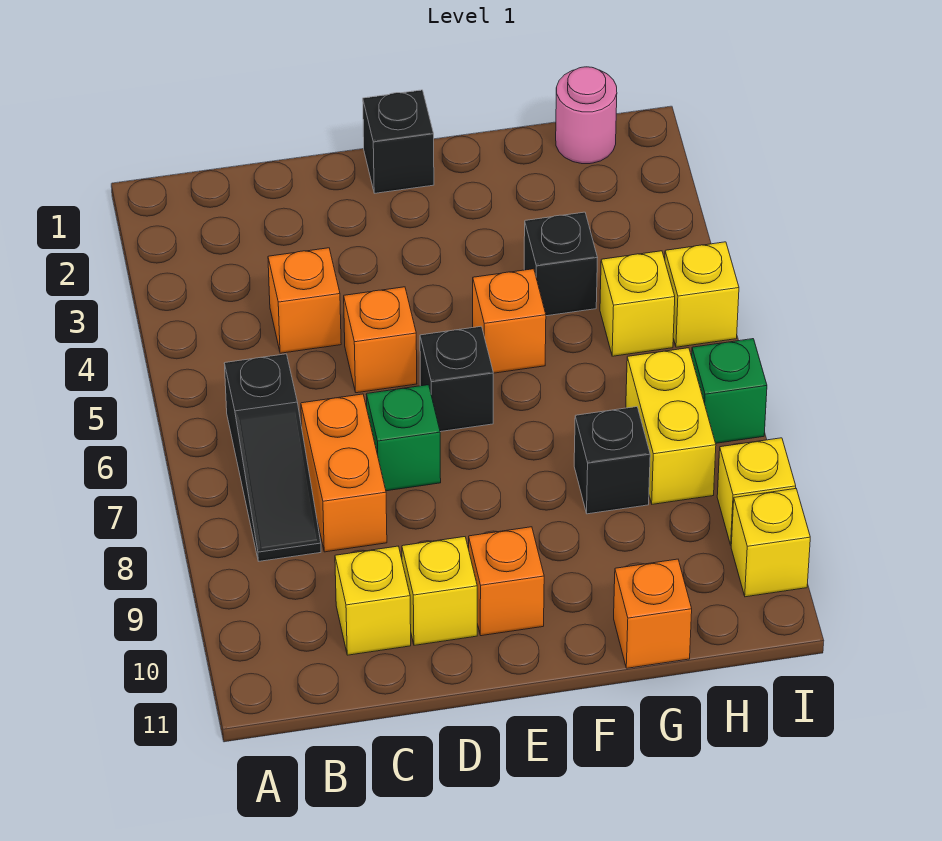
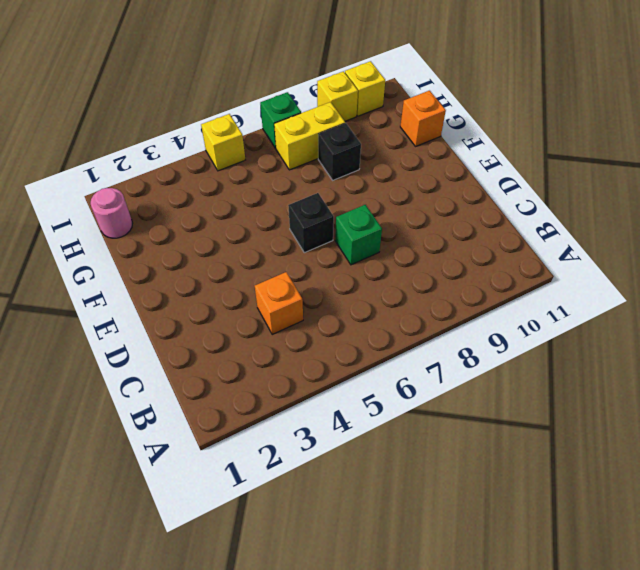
none -> black 1x3 slope [224,354,321,561]
none -> orange 1x2 brick [301,394,387,552]
none -> yellow 1x1 brick [335,546,411,655]

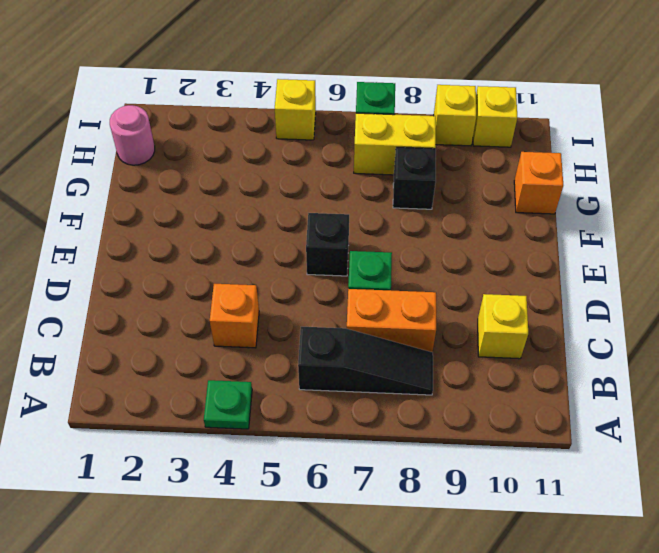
green 1x1 plate [204,380,252,429] -> none
none -> orange 1x1 brick [344,287,417,393]
none -> yellow 1x1 brick [402,537,477,645]
none -> black 1x1 brick [363,90,434,193]

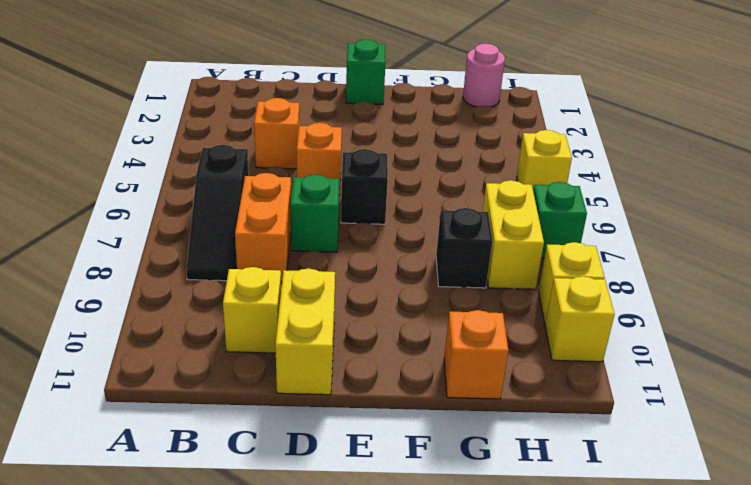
yellow 1x2 brick [275,268,335,395] -> yellow 1x1 brick [402,537,477,645]
green 1x1 brick [346,40,385,104] -> black 1x1 brick [363,90,434,193]
none -> orange 1x1 brick [469,527,544,636]
none -> orange 1x1 brick [473,269,546,373]
none -> black 1x1 brick [524,212,597,316]

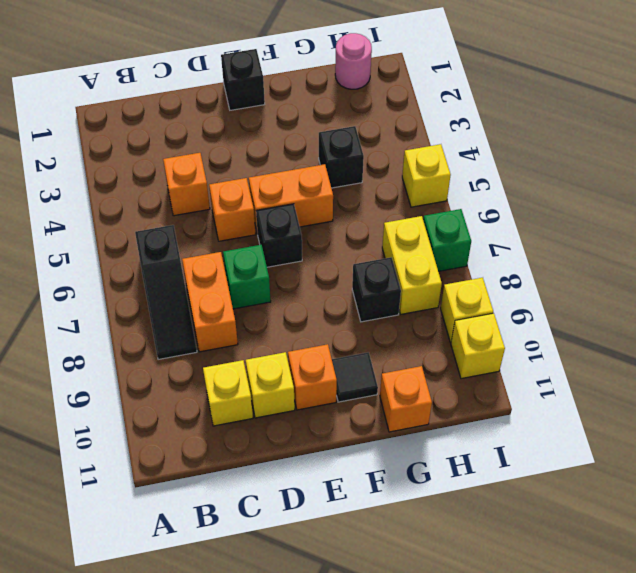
orange 1x2 brick [249,164,333,234] -> orange 1x1 brick [473,269,546,373]
black 1x1 tile [332,352,378,402] -> none
none -> yellow 1x1 brick [600,251,675,356]

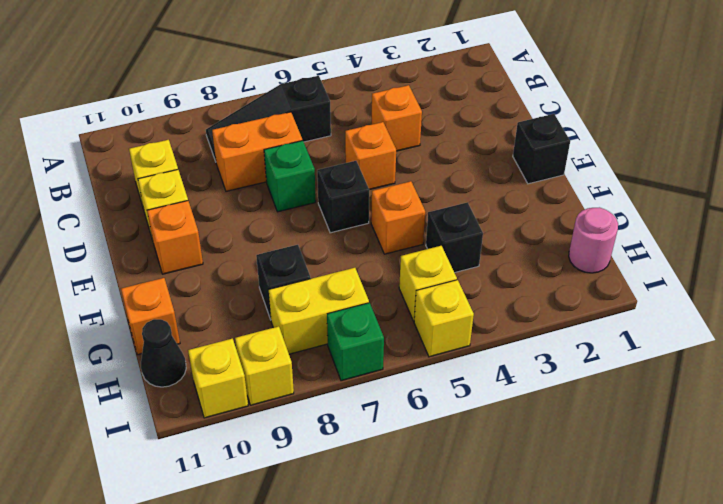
black 1x1 cone [141,319,186,387] -> none

